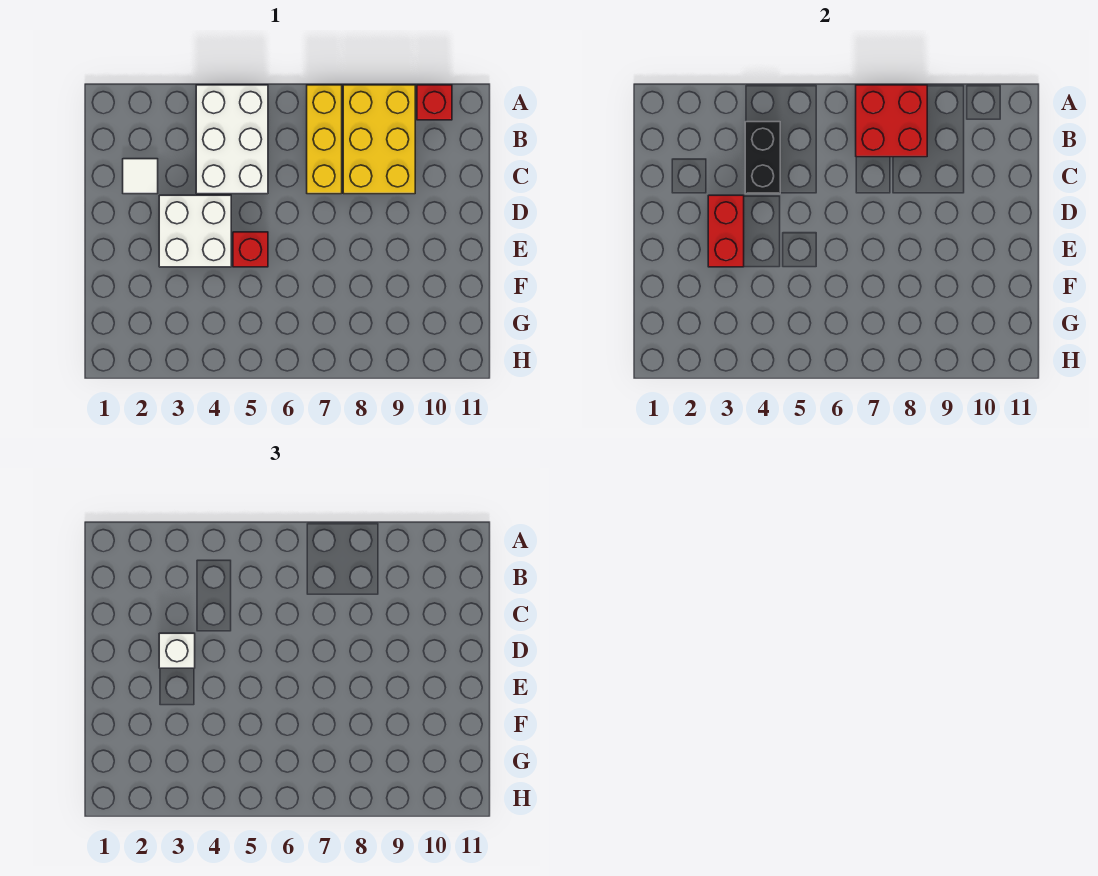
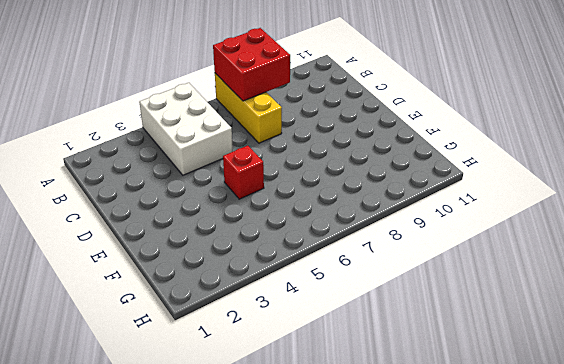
none -> yellow 2x3 brick [343,85,415,194]
none -> red 1x1 brick [417,85,452,120]

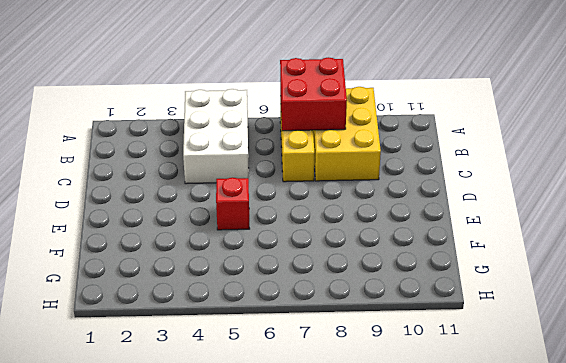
none -> red 1x1 brick [417,85,452,120]
none -> white 1x1 tile [123,159,158,194]

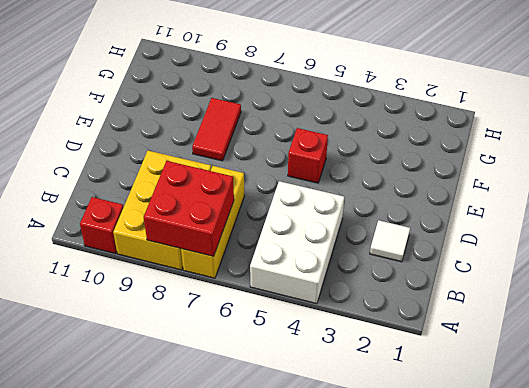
red 1x2 tile [192,98,241,161] -> none
none -> white 2x2 brick [159,195,231,267]
none -> black 1x2 brick [745,122,780,194]

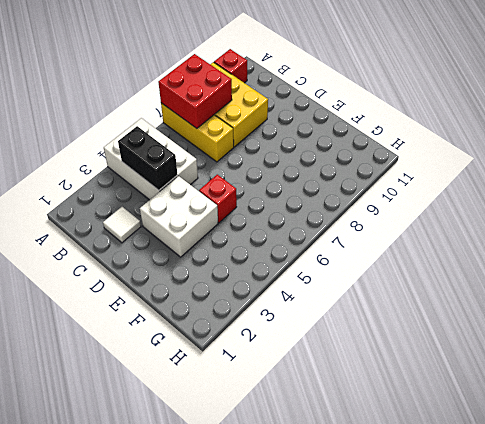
none -> red 1x2 brick [708,195,744,267]
none -> white 1x1 brick [159,633,195,668]

